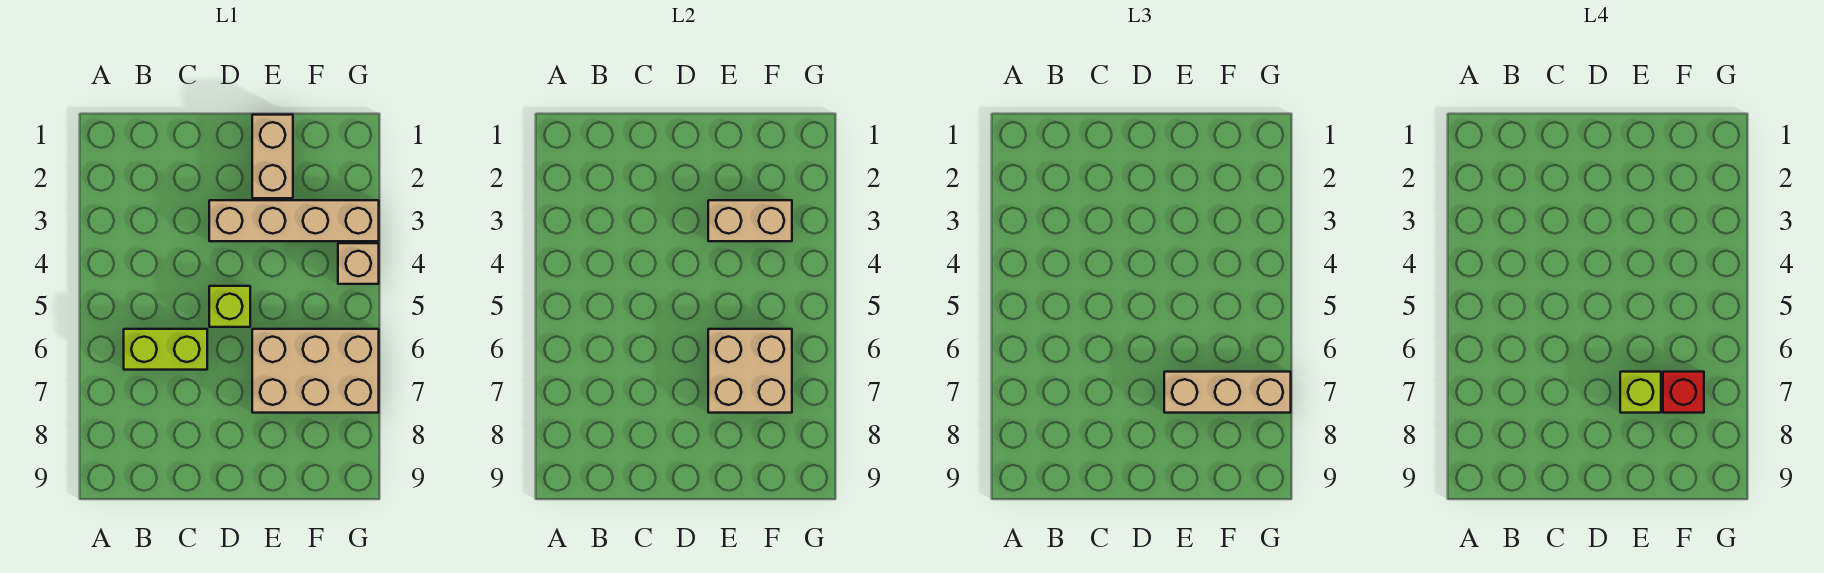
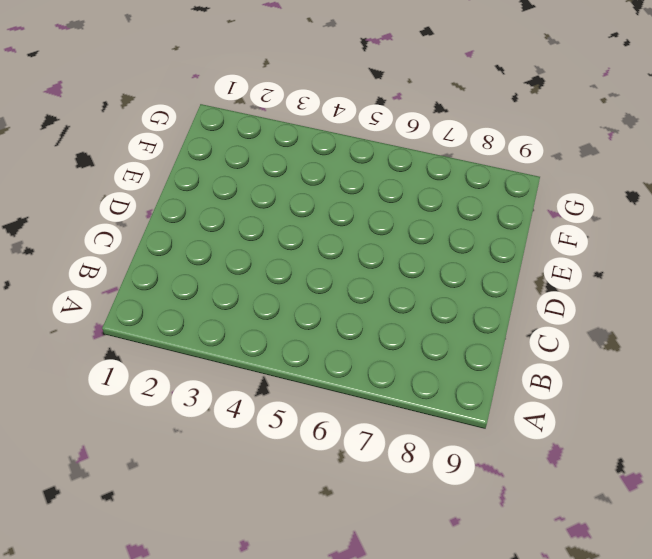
none -> lime 1x2 brick [124,329,207,370]
none -> tan 1x4 brick [209,200,379,241]

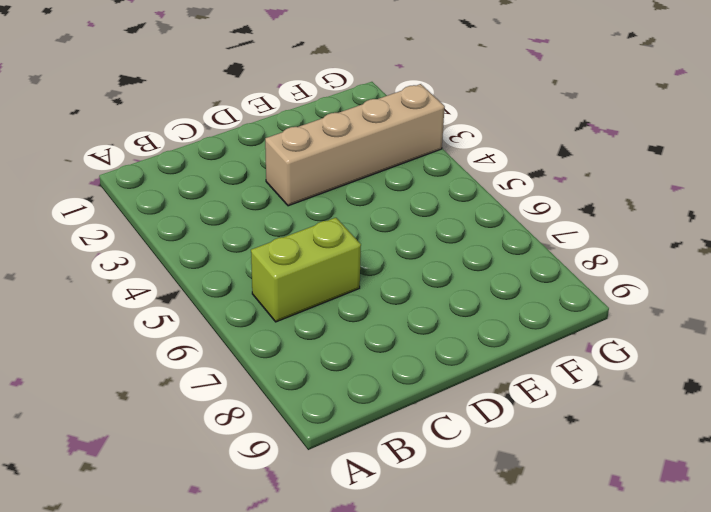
none -> lime 1x1 brick [209,286,250,327]
none -> tan 1x2 brick [252,115,293,198]

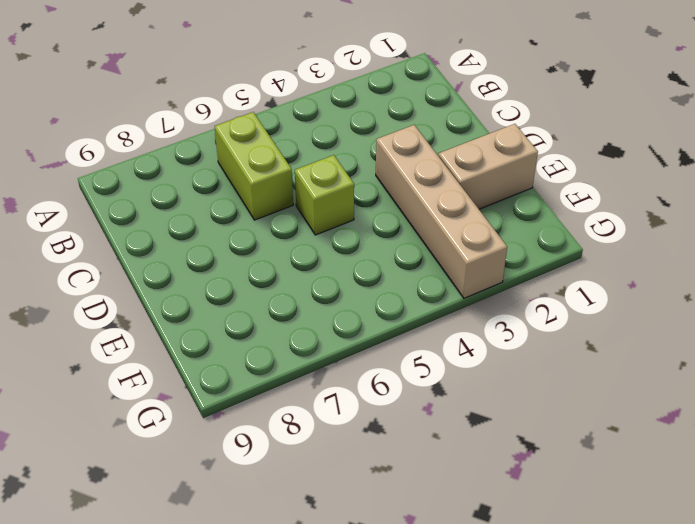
none -> tan 2x3 brick [252,329,379,413]
none -> tan 1x1 brick [338,243,379,284]

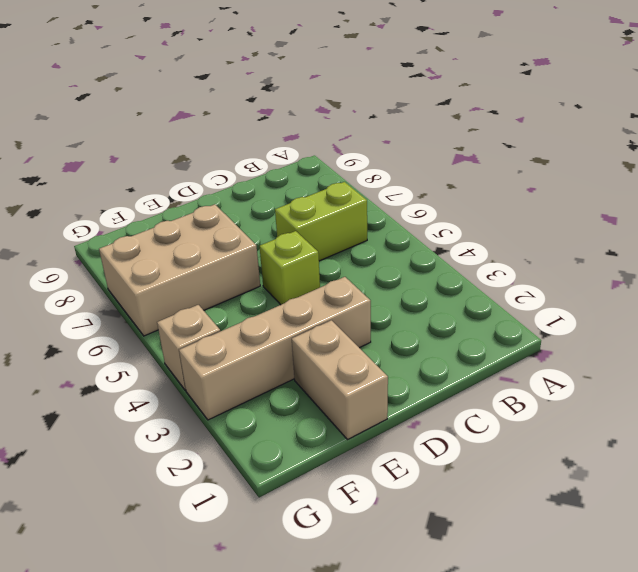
none -> tan 1x2 brick [708,200,792,241]
none -> tan 2x2 brick [708,329,792,413]

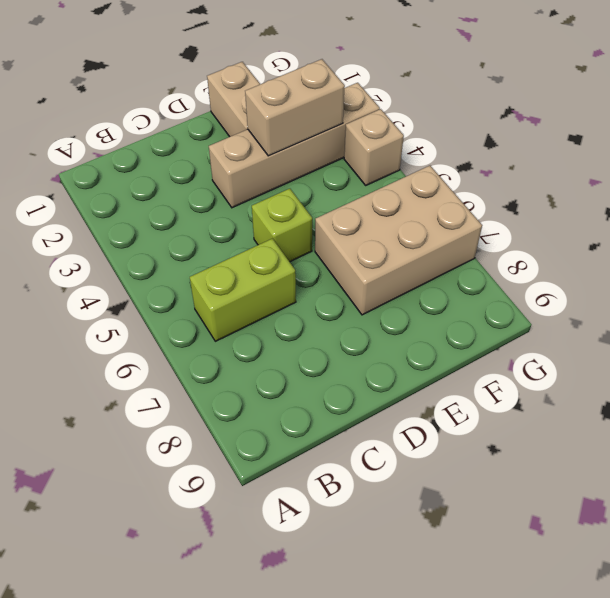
none -> tan 2x2 brick [708,329,792,413]
none -> tan 1x3 brick [1164,372,1291,413]

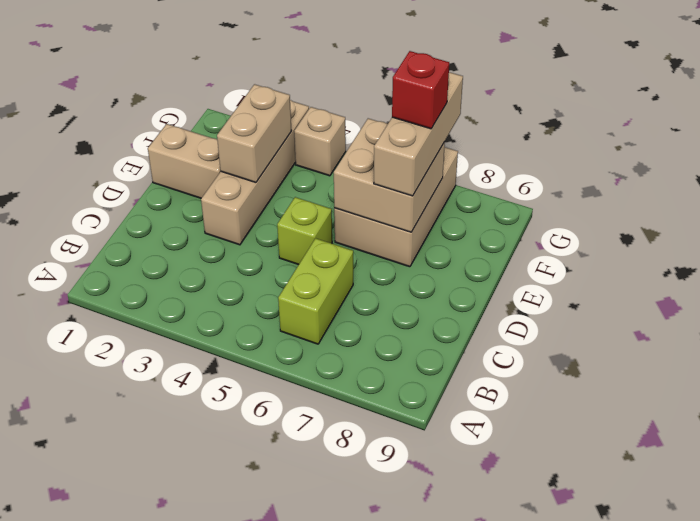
none -> lime 1x1 brick [1620,372,1661,413]

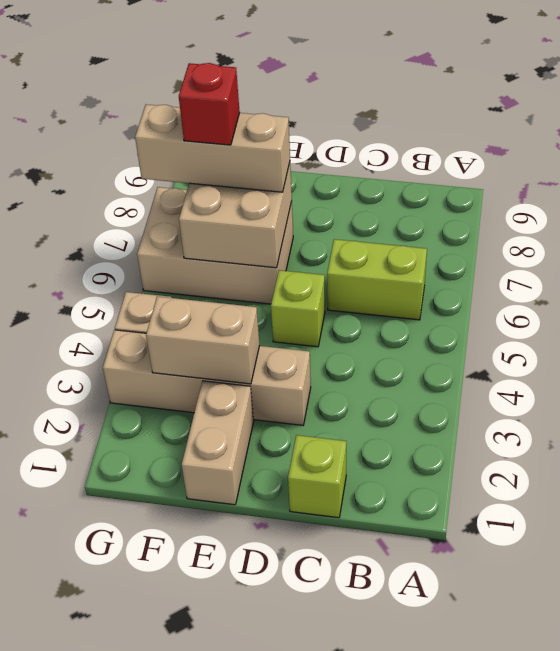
lime 1x1 brick [288,435,346,518] -> lime 1x1 brick moved to [1620,372,1661,413]

